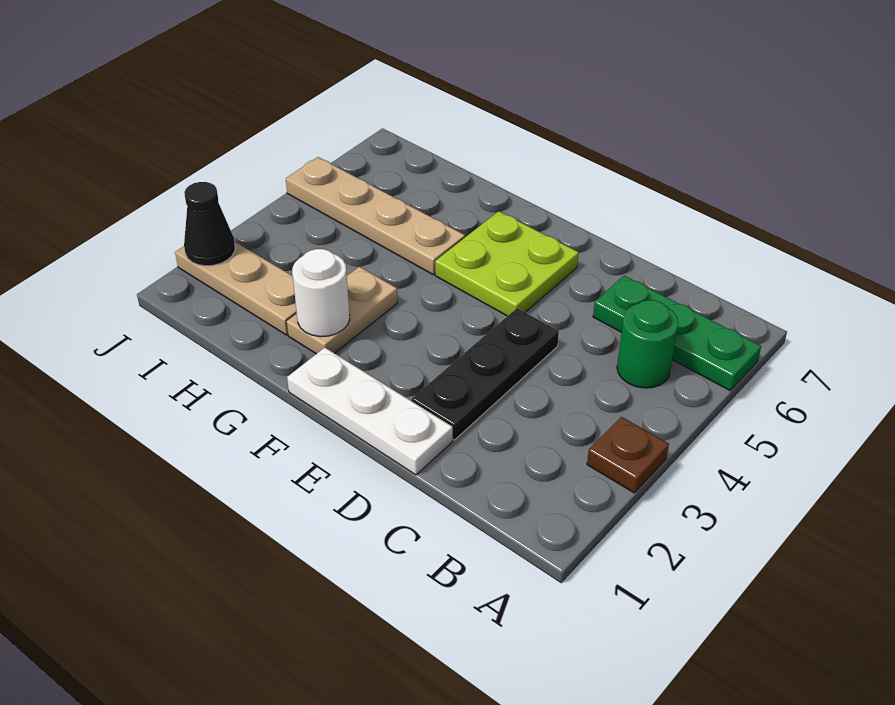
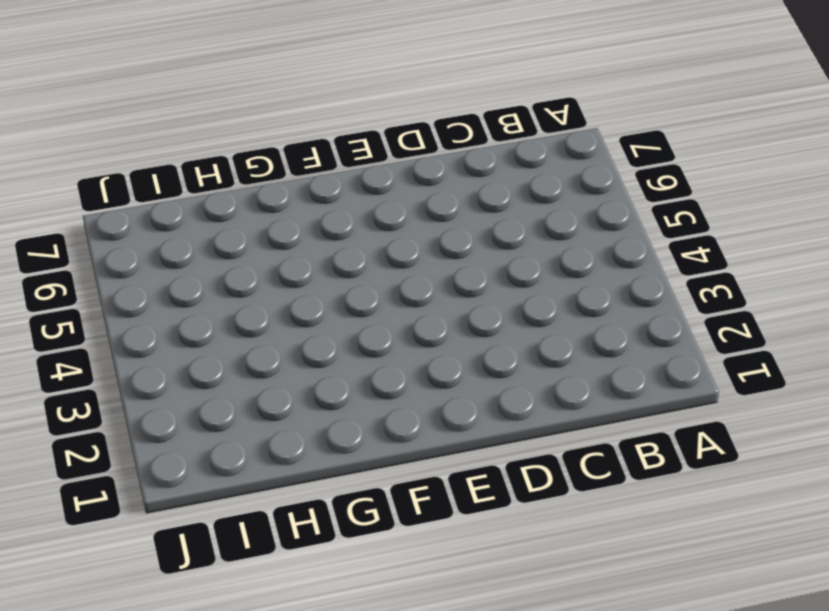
none -> brown 1x1 plate [587,417,669,493]
none -> green 1x3 plate [593,276,761,390]

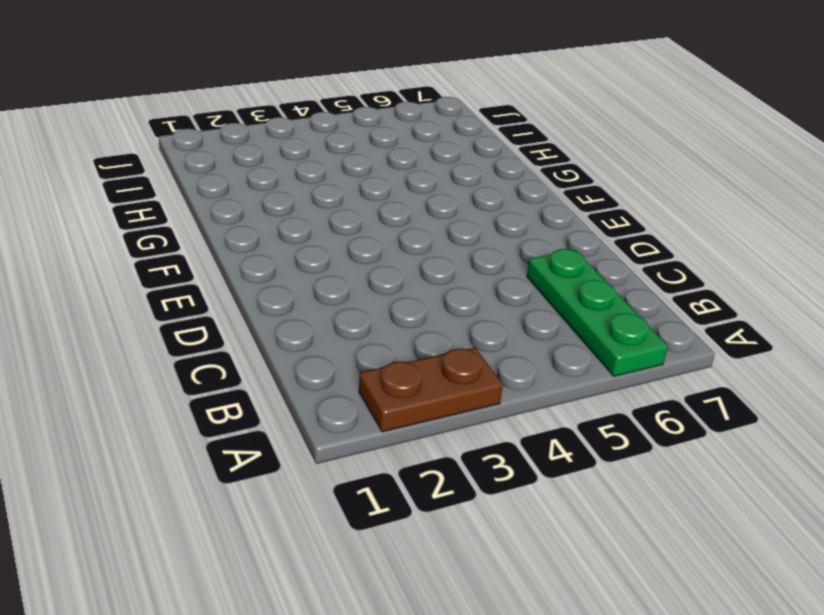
brown 1x2 plate [359,347,503,432] -> brown 1x1 plate [587,417,669,493]
none -> green 1x1 round brick [617,300,678,388]
none -> white 1x3 plate [287,348,453,475]

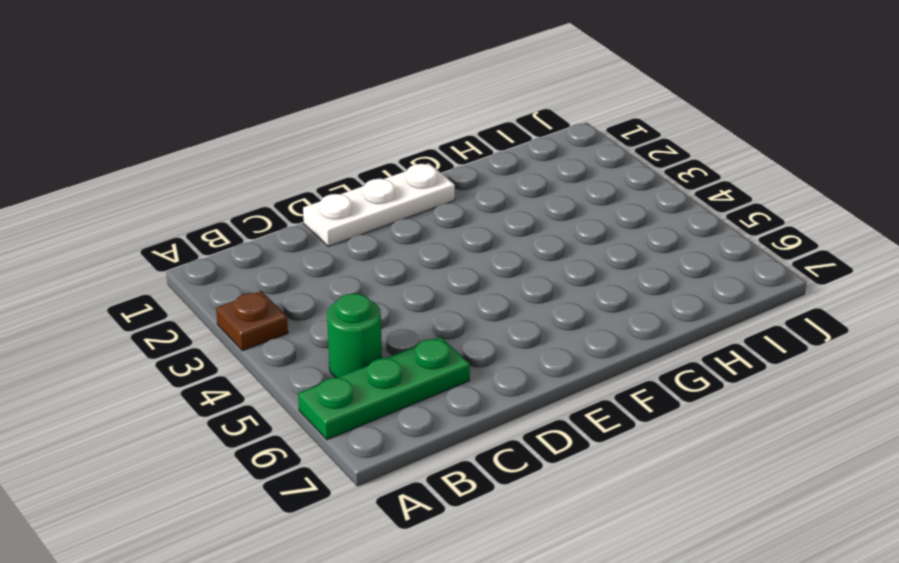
none -> black 1x3 plate [412,308,559,440]
none -> lime 2x2 plate [435,211,579,316]

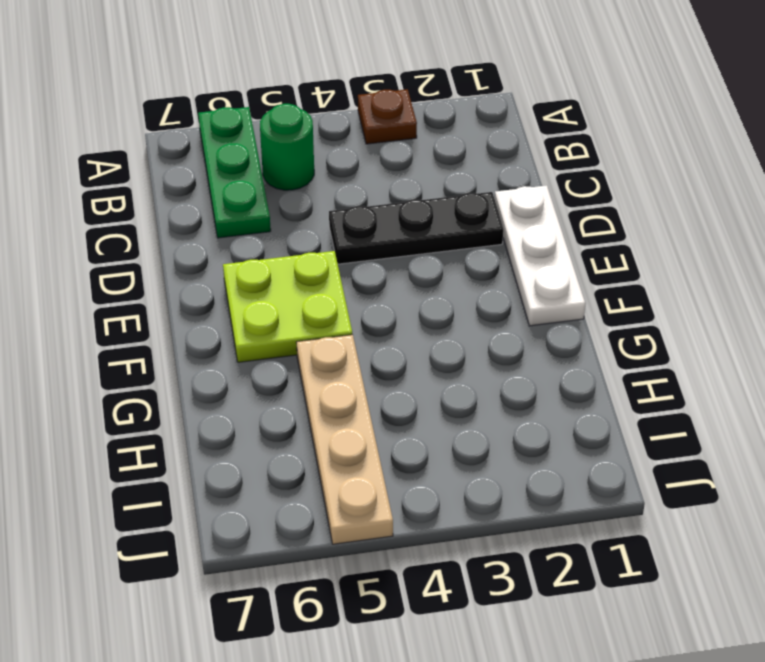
none -> tan 1x2 plate [287,267,398,354]
none -> tan 1x3 plate [175,241,297,335]

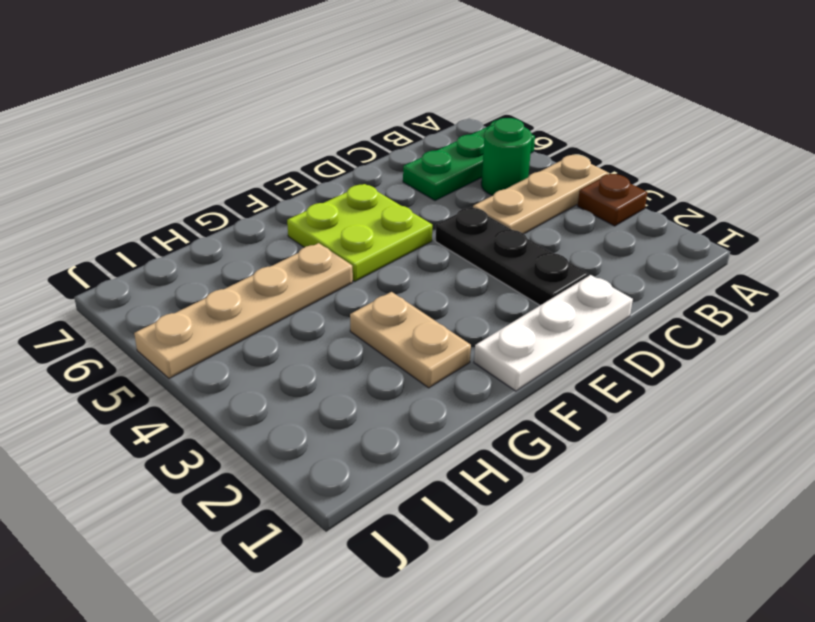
tan 1x3 plate [473,155,608,234] -> tan 1x3 plate moved to [175,241,297,335]
none -> white 1x1 round brick [292,249,350,337]
none -> black 1x1 cone [184,182,235,266]

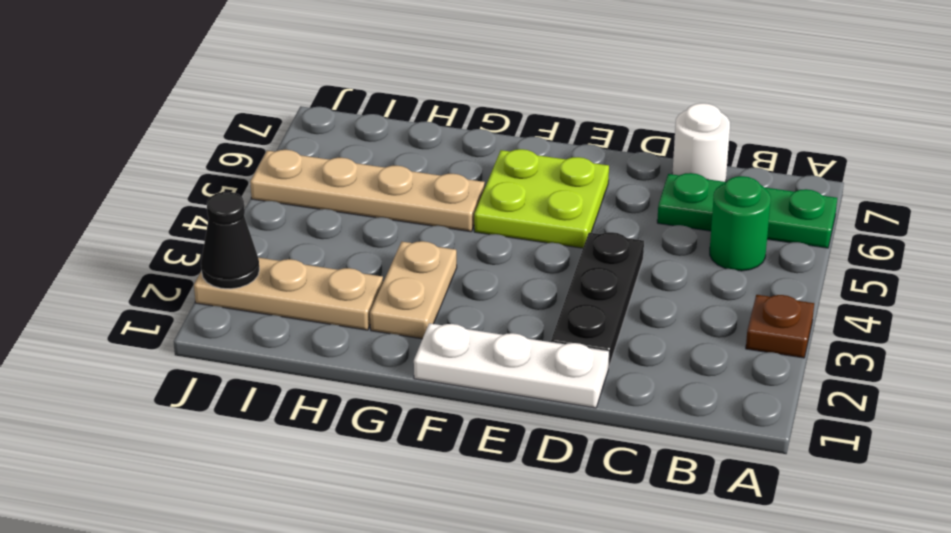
white 1x1 round brick [672,103,730,182] -> white 1x1 round brick moved to [292,249,350,337]

